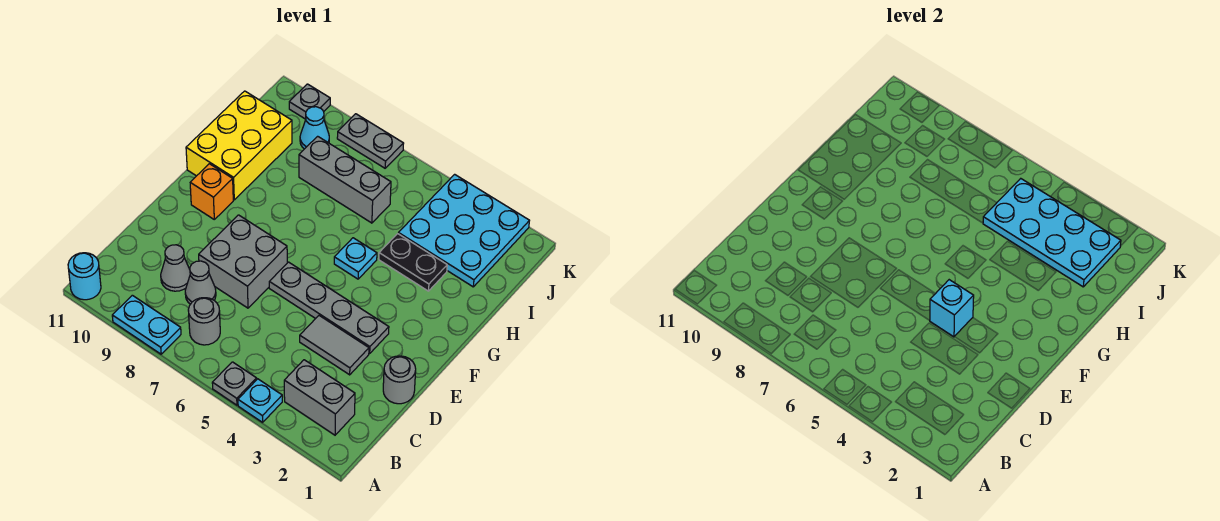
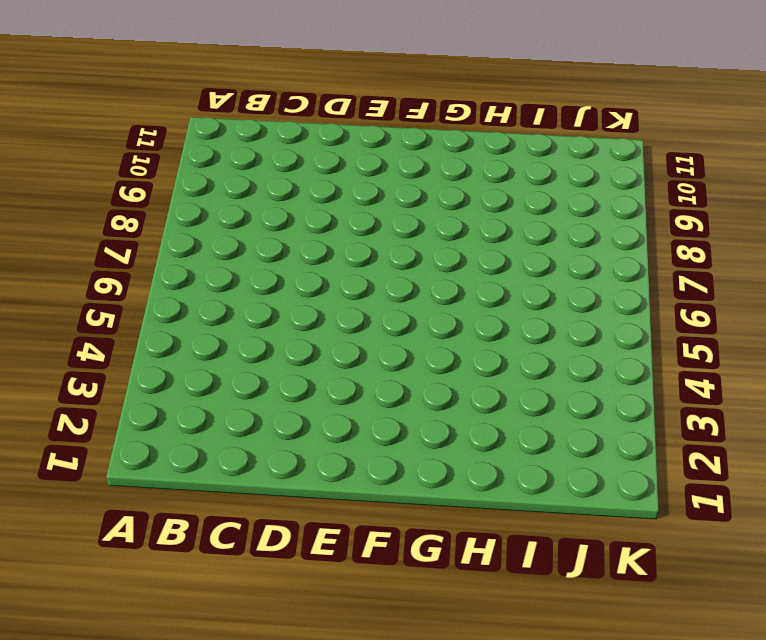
none -> cyan 1x1 plate [238,379,282,422]
none -> grey 1x1 plate [212,362,257,405]
none -> cyan 1x2 plate [112,295,181,354]

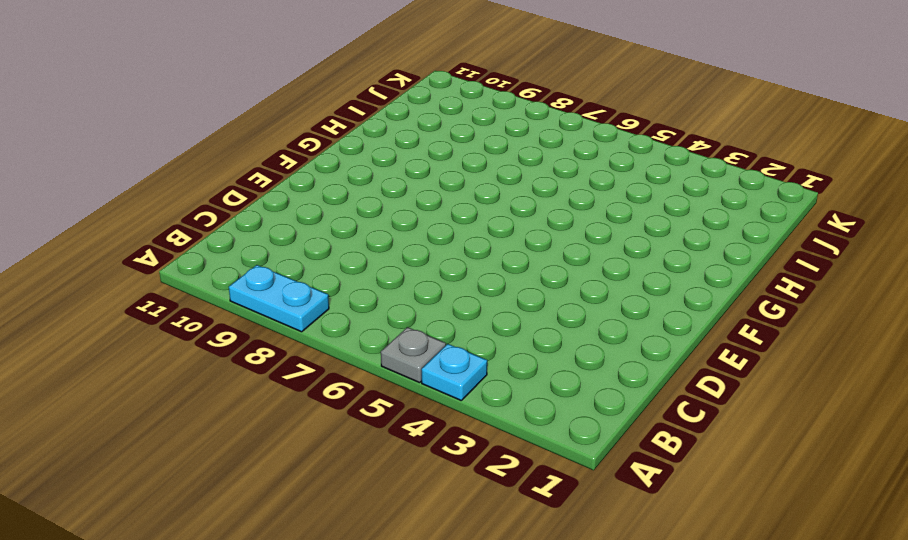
none -> cyan 1x1 round brick [68,253,101,300]
none -> grey 1x2 brick [284,360,355,435]
none -> grey 1x1 round brick [188,298,220,345]

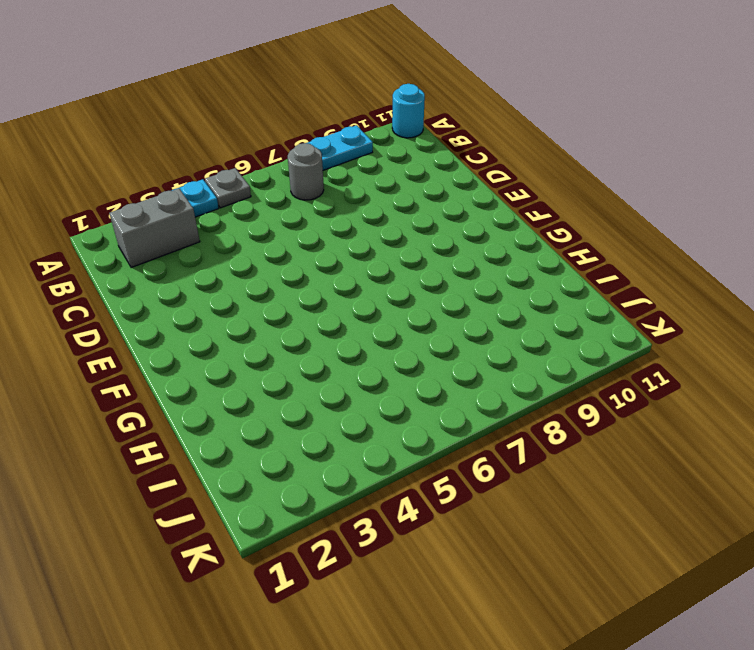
none -> grey 1x1 cone [185,261,216,304]
none -> grey 1x1 cone [161,245,190,291]
none -> grey 1x1 round brick [383,356,416,404]

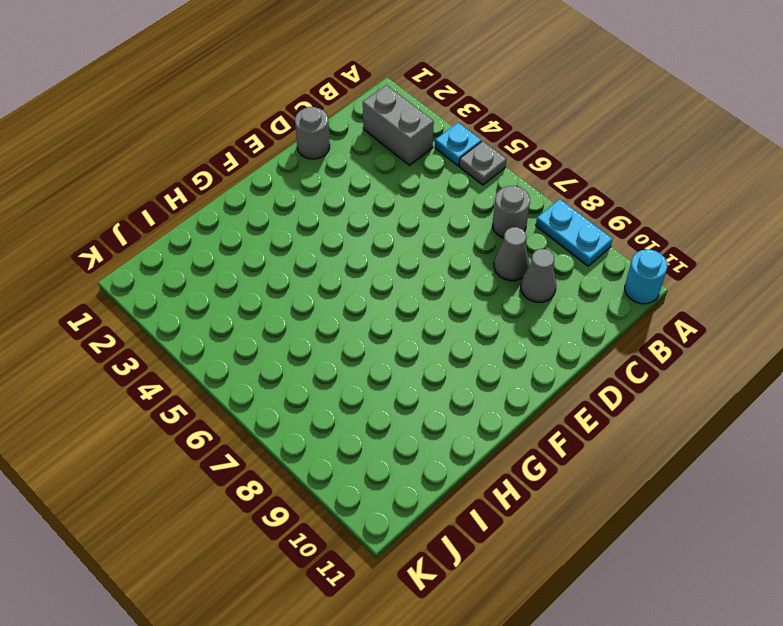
none -> grey 1x2 tile [300,316,369,375]
none -> grey 2x2 brick [199,215,287,308]
none -> grey 1x4 plate [269,262,389,353]

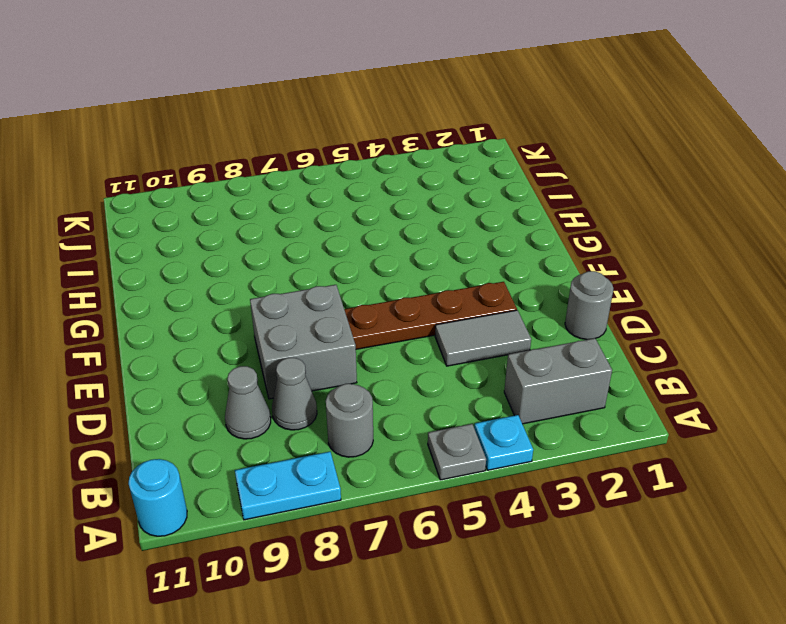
brown 1x4 plate [344,282,517,349] -> grey 1x4 plate [269,262,389,353]
none -> orange 1x1 brick [190,164,233,219]
none -> cyan 1x1 plate [334,238,377,279]
none -> yellow 2x3 brick [186,91,292,200]

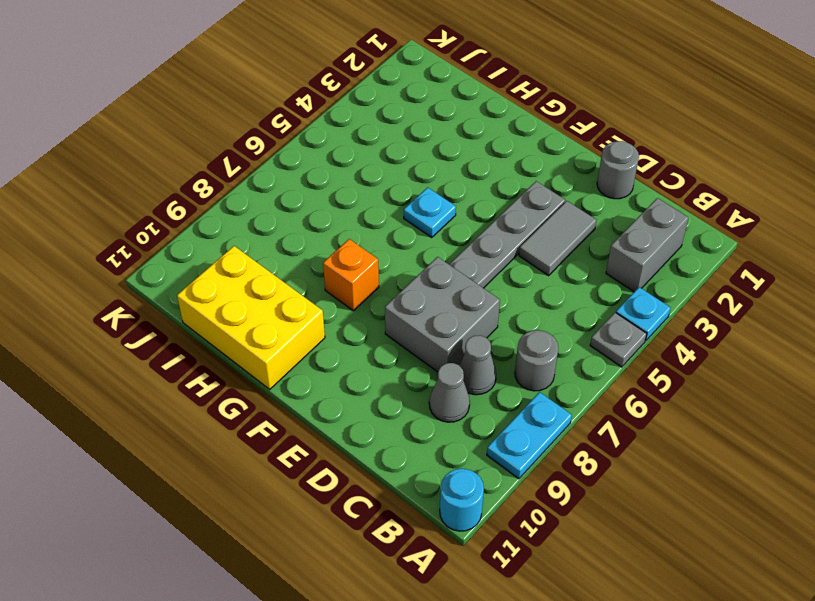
orange 1x1 brick [323,239,379,311] -> orange 1x1 brick moved to [190,164,233,219]
none -> black 1x2 plate [379,234,447,291]
none -> cyan 3x3 plate [398,174,529,287]
none -> grey 1x3 brick [299,136,391,223]

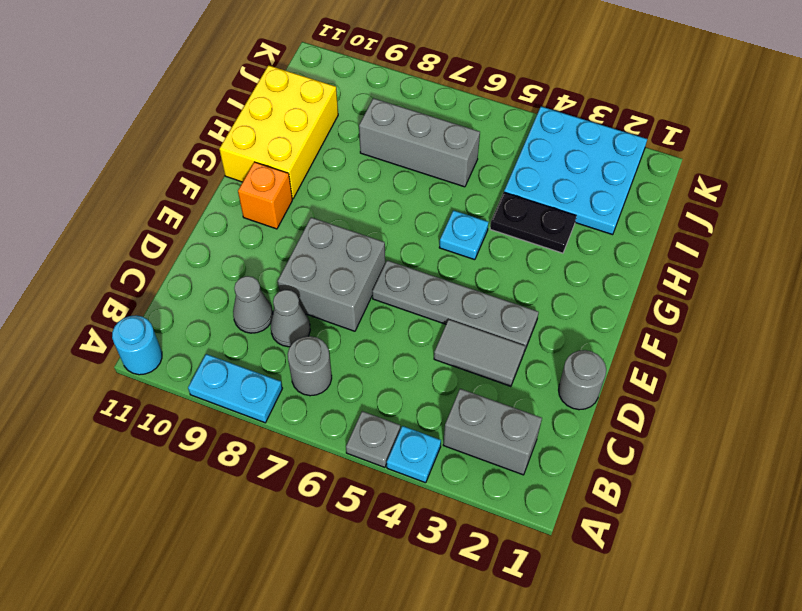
none -> cyan 1x1 cone [300,107,329,149]
none -> grey 1x2 plate [337,114,404,168]
none -> grey 1x1 plate [289,84,330,119]

